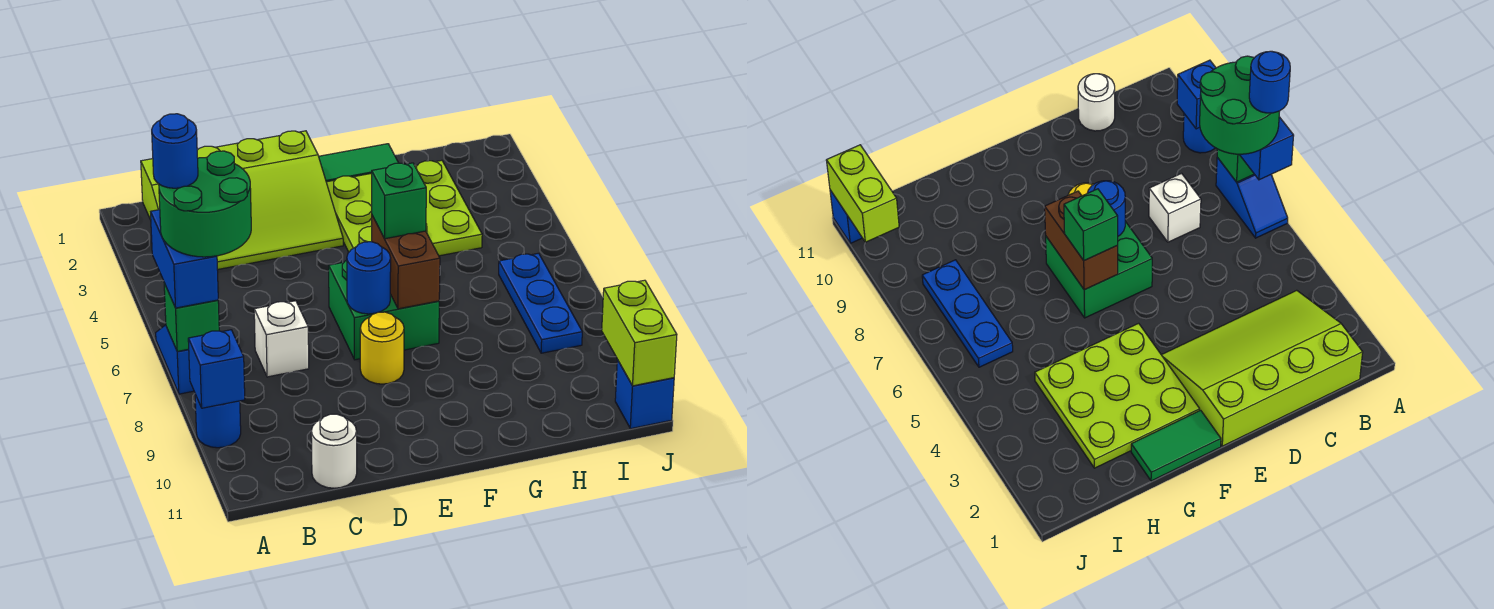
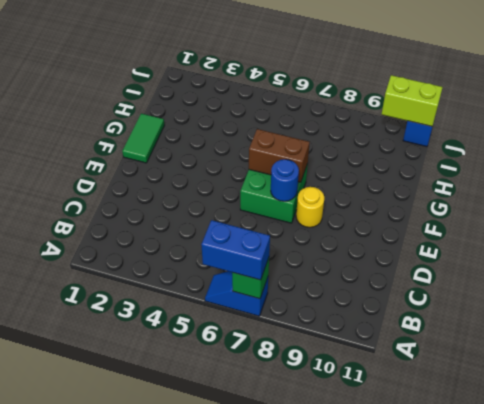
none -> blue 1x1 round brick [195,394,241,448]
none -> lime 3x4 slope [141,131,343,270]
none -> white 1x1 brick [254,301,309,377]

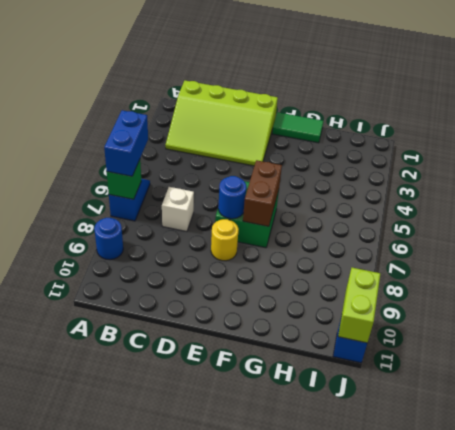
none -> white 1x1 round brick [311,414,357,488]
none -> lime 3x3 plate [326,160,482,256]
none -> blue 1x3 plate [499,253,582,353]

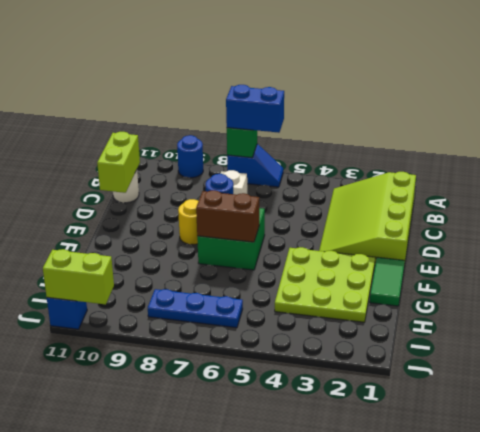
lime 1x2 brick [97,132,140,193] -> none
none -> blue 1x1 brick [188,330,245,408]
none -> green 1x1 brick [372,163,426,239]
none -> green 2x2 round brick [159,151,251,257]

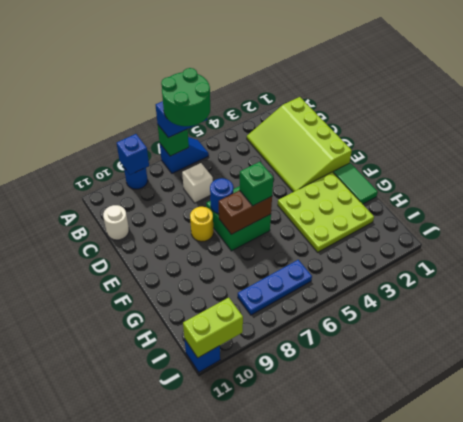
none -> blue 1x1 round brick [152,114,198,188]

